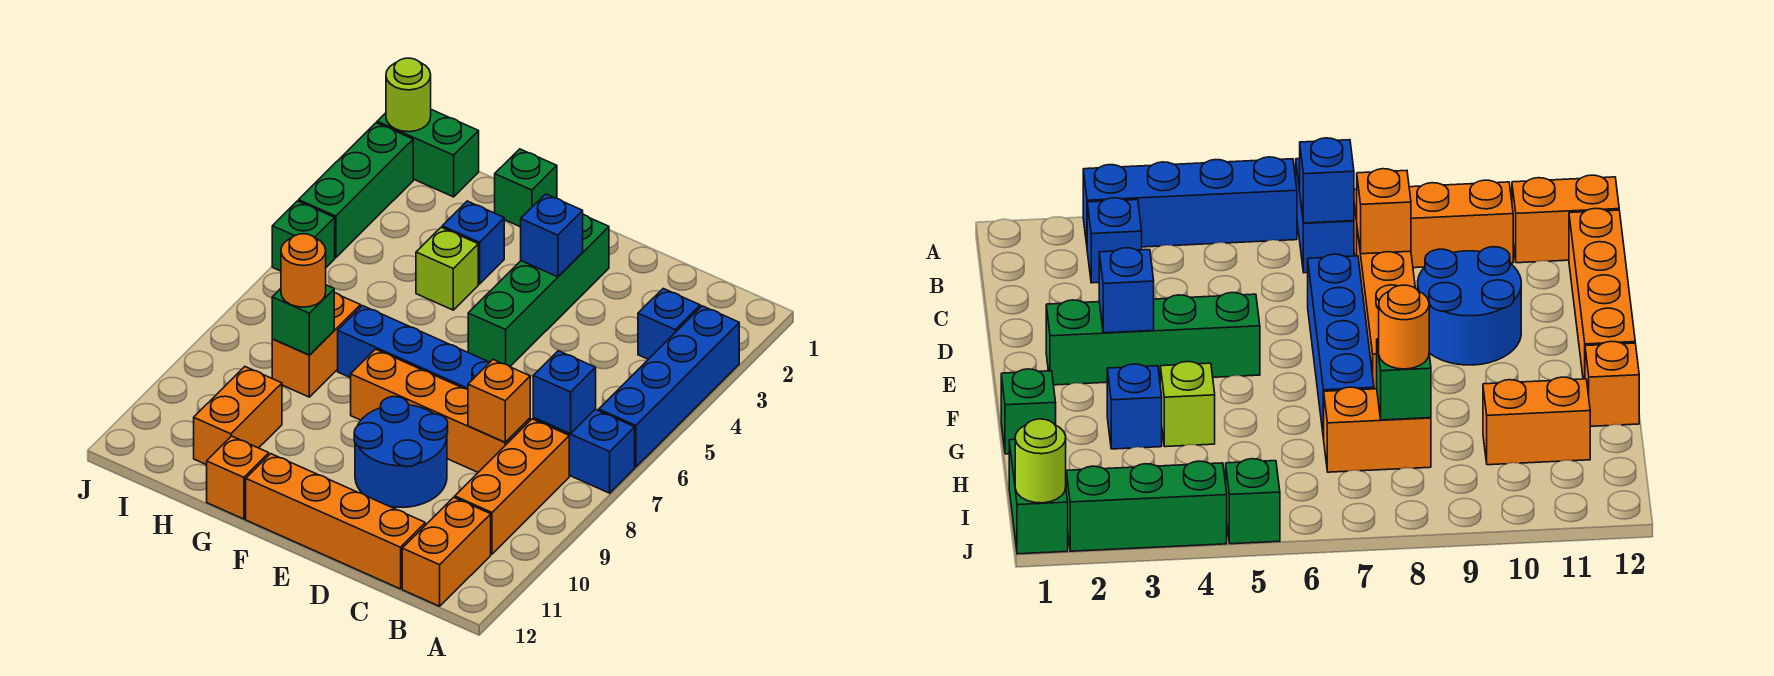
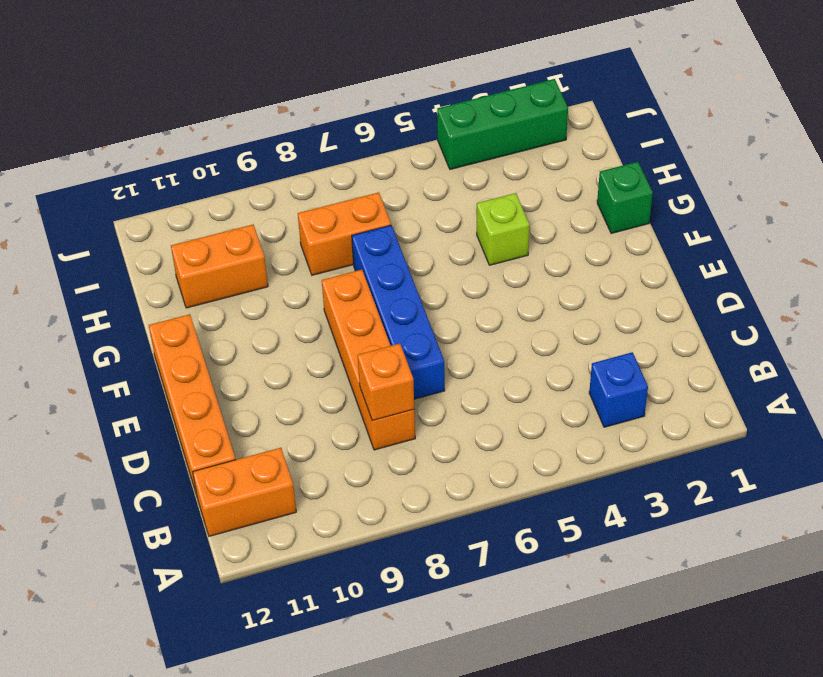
none -> blue 1x4 brick [599,306,739,467]
none -> blue 1x2 brick [533,409,635,493]
none -> orange 1x3 brick [455,419,569,554]

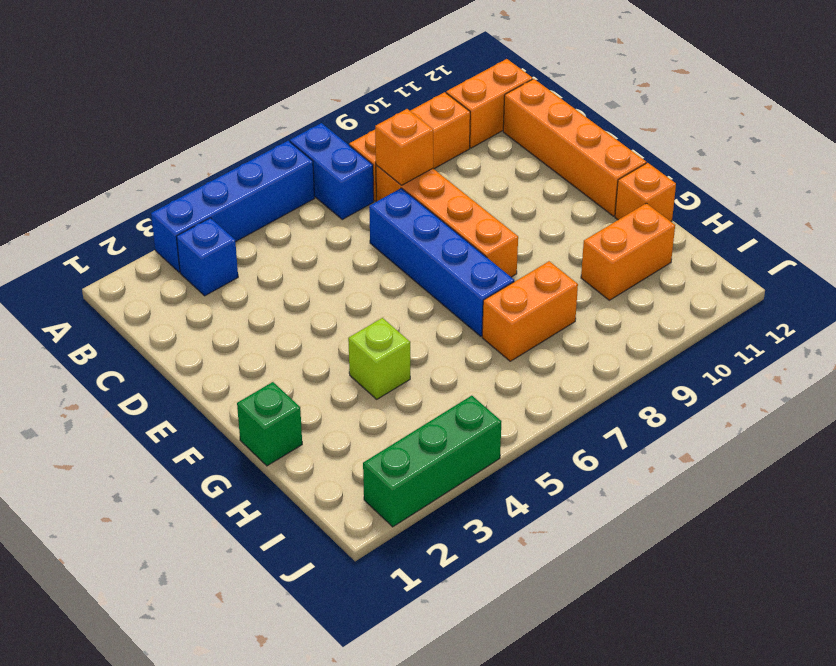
none -> blue 2x2 round brick [354,397,448,507]
none -> green 1x4 brick [468,214,609,366]
none -> blue 1x1 brick [442,201,504,284]

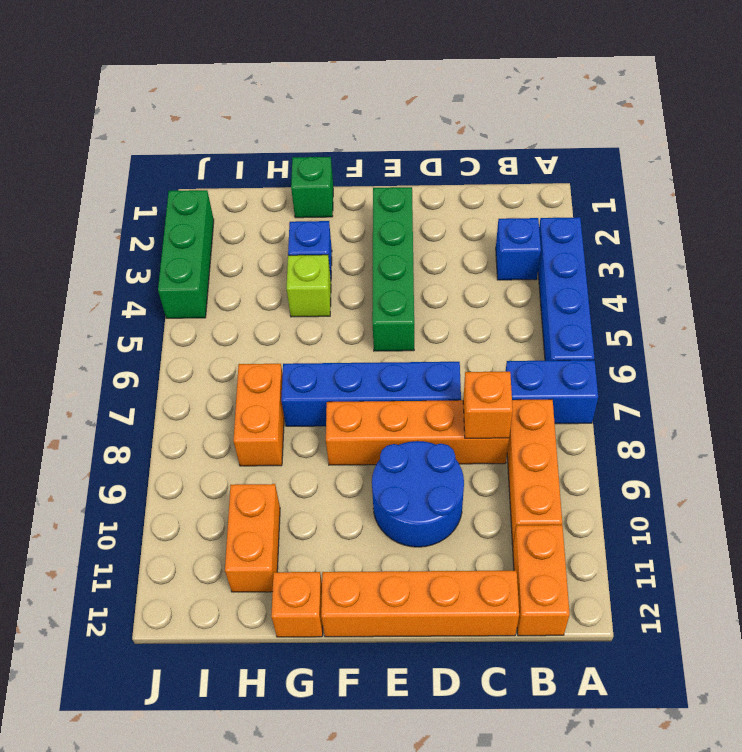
none -> green 1x2 brick [377,110,479,197]
none -> green 1x1 brick [272,201,335,271]
none -> blue 1x1 brick [533,351,596,434]

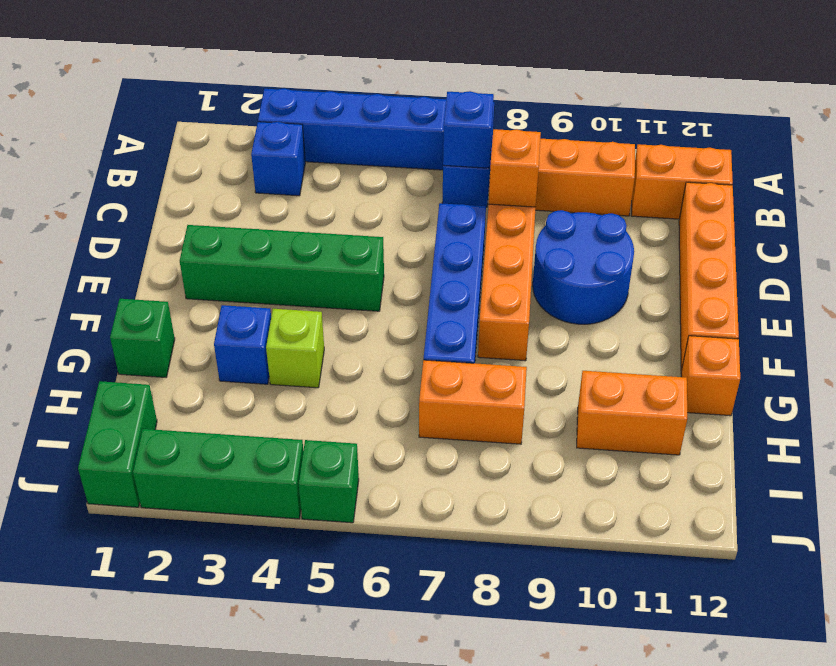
none -> blue 1x1 brick [521,194,583,277]
none -> green 1x1 brick [272,285,334,355]
none -> lime 1x1 round brick [386,58,431,132]

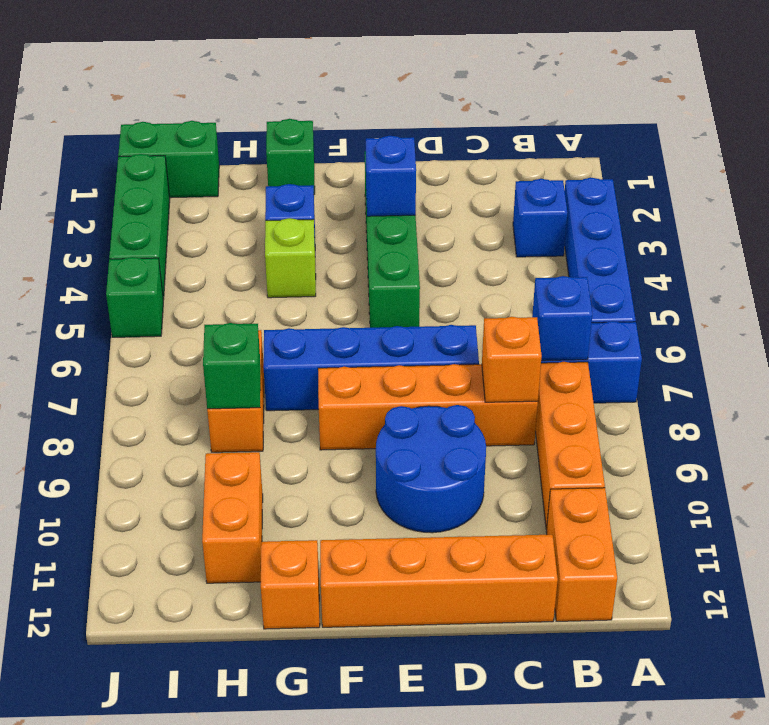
none -> lime 1x1 round brick [386,58,431,132]
none -> orange 1x1 round brick [281,234,326,307]

